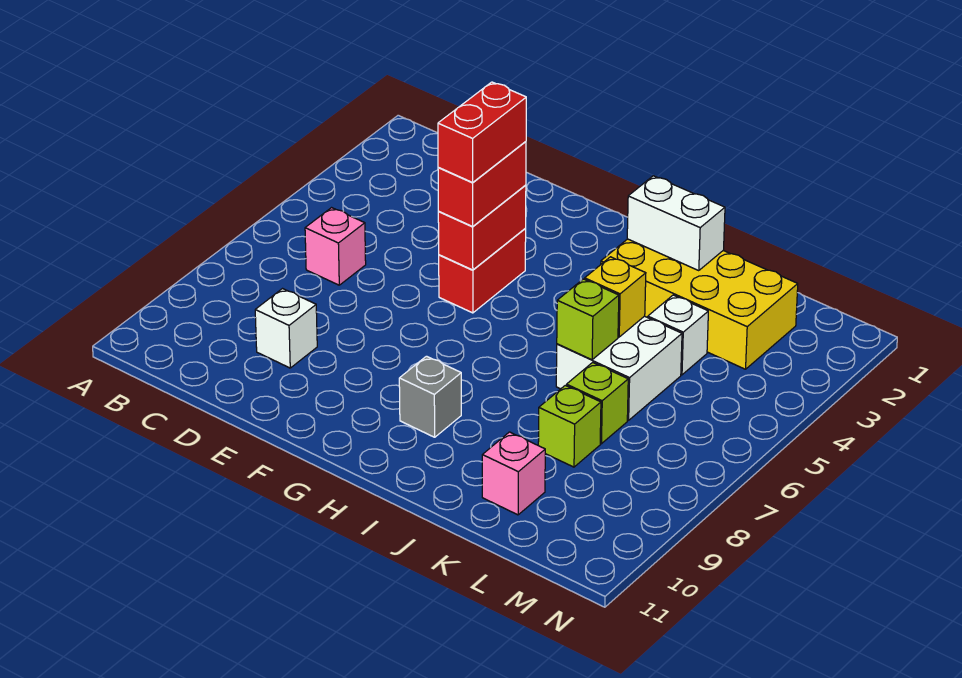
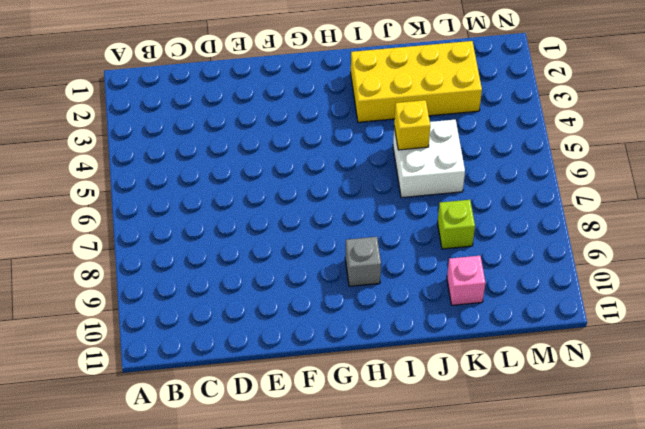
none -> pink 1x1 brick [305,208,366,285]
none -> white 1x1 brick [255,289,317,368]
none -> red 1x2 brick [439,229,526,313]

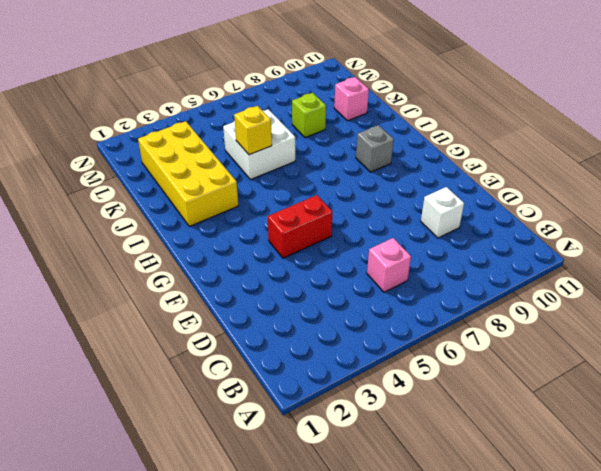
none -> white 1x1 brick [648,295,708,375]
none -> lime 1x1 brick [567,362,628,444]
none -> red 1x2 brick [438,185,526,270]

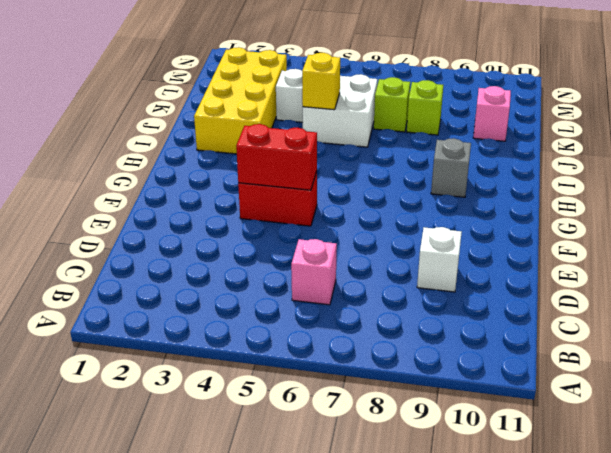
none -> white 1x2 brick [627,176,725,270]
none -> lime 1x1 brick [557,279,619,360]
none -> red 1x2 brick [438,142,526,226]

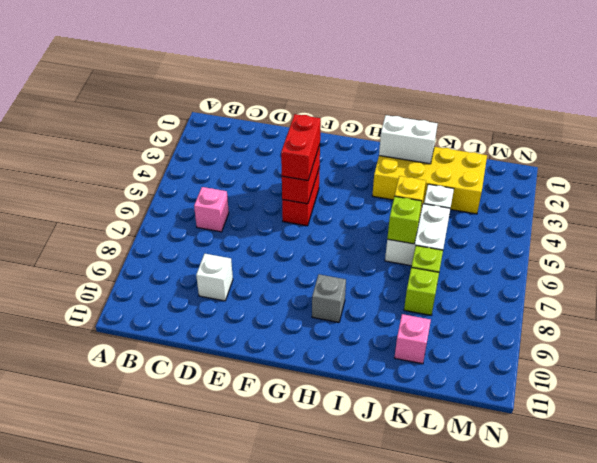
none -> red 1x2 brick [438,82,526,182]

